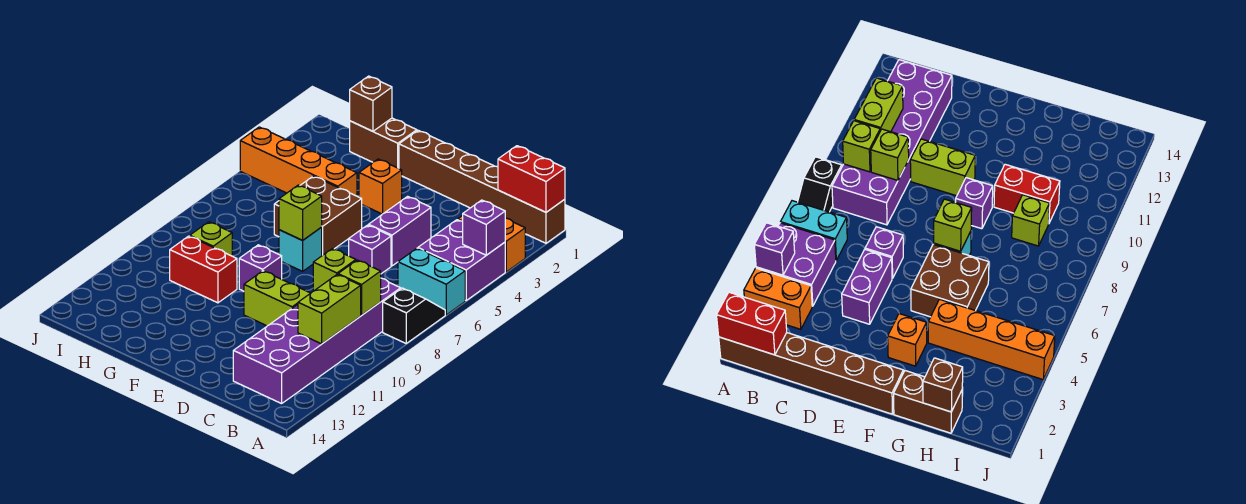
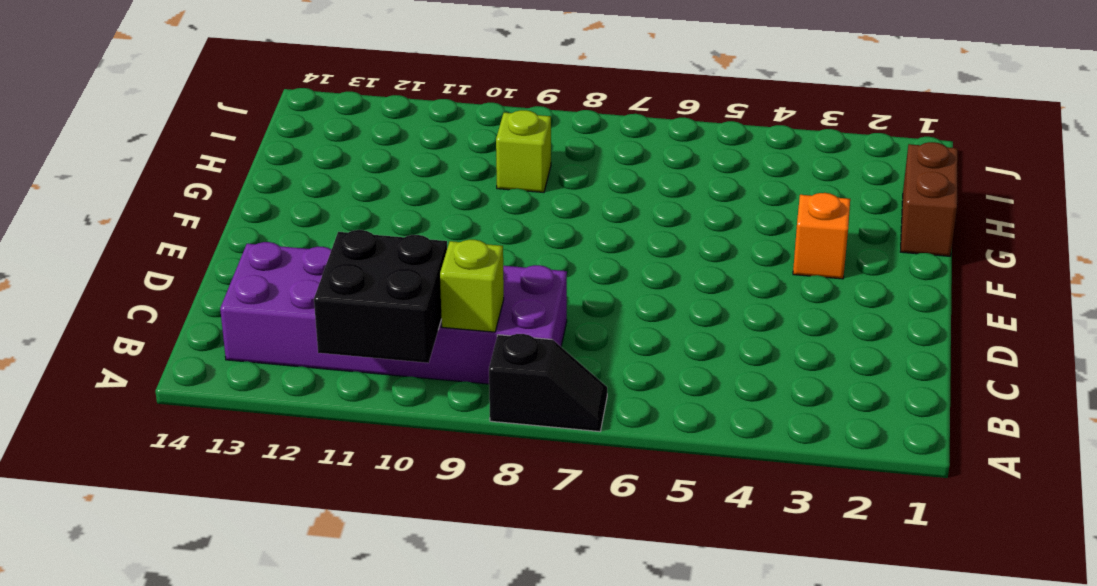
black 2x2 brick [314,230,447,363] -> lime 1x2 brick [298,274,361,344]
none -> brown 1x6 brick [399,130,565,243]
none -> orange 1x2 brick [458,216,525,272]
none -> purple 2x2 brick [418,220,505,300]

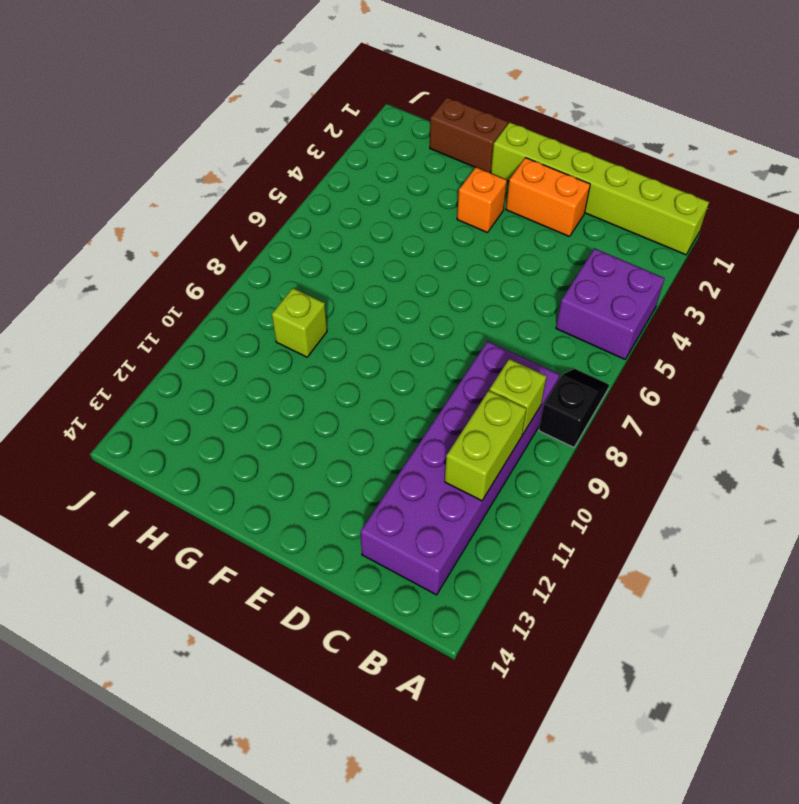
lime 1x6 brick [491,122,709,255] -> brown 1x6 brick [399,130,565,243]
orange 1x2 brick [506,158,590,237] -> orange 1x2 brick moved to [458,216,525,272]
none -> cyan 1x2 brick [398,248,465,315]
none -> purple 1x2 brick [369,196,431,266]
none -> purple 1x1 brick [349,225,391,274]

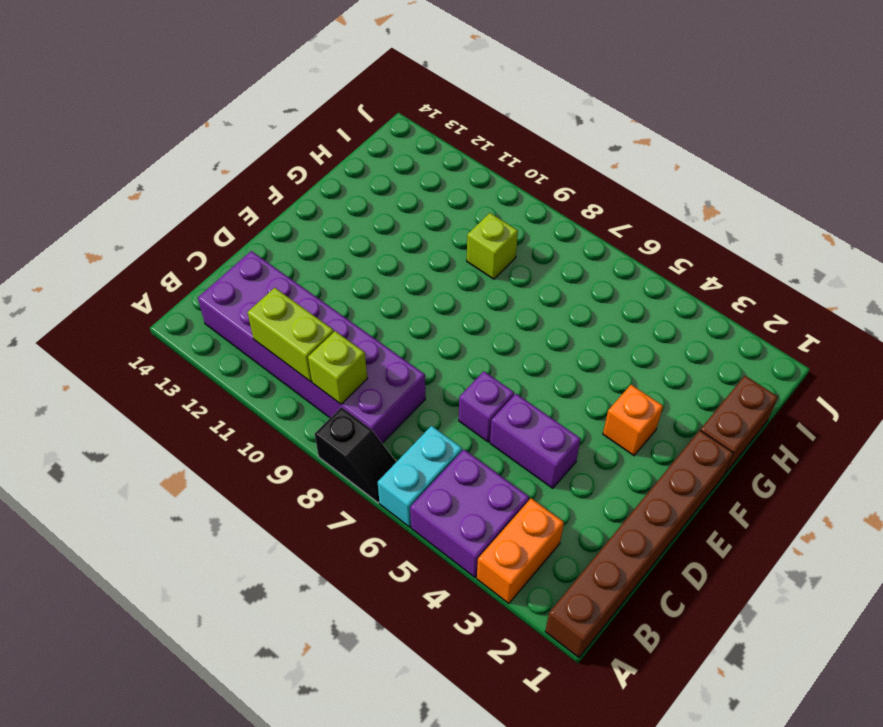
none -> lime 1x2 brick [244,271,310,326]
none -> brown 2x2 brick [274,176,362,255]
none -> cyan 1x1 brick [279,227,322,271]

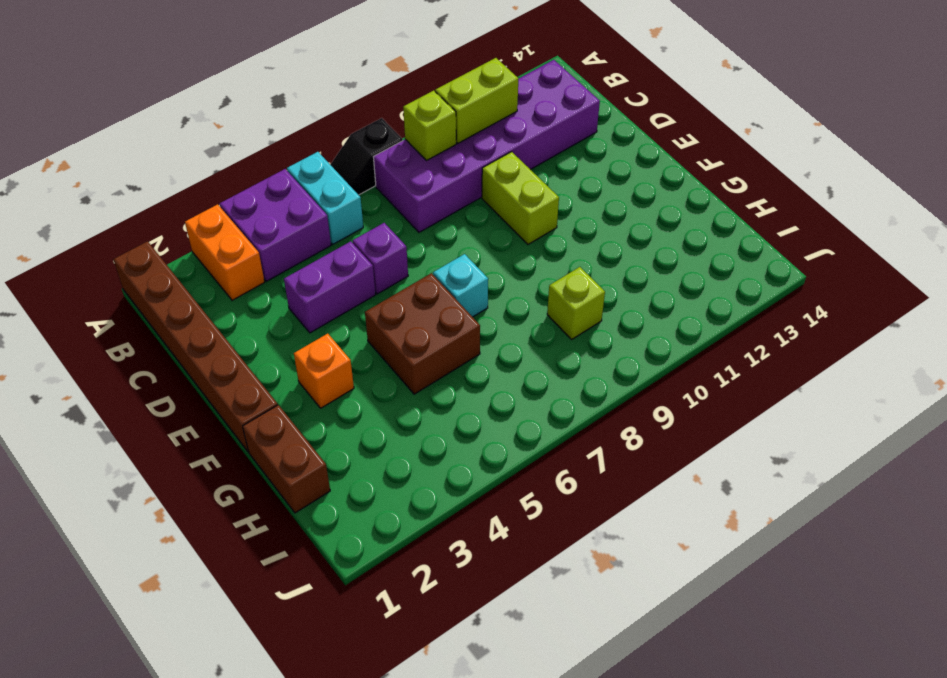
none -> purple 1x1 brick [239,245,282,291]
none -> orange 1x4 brick [240,127,357,196]
none -> red 1x2 brick [170,236,237,303]

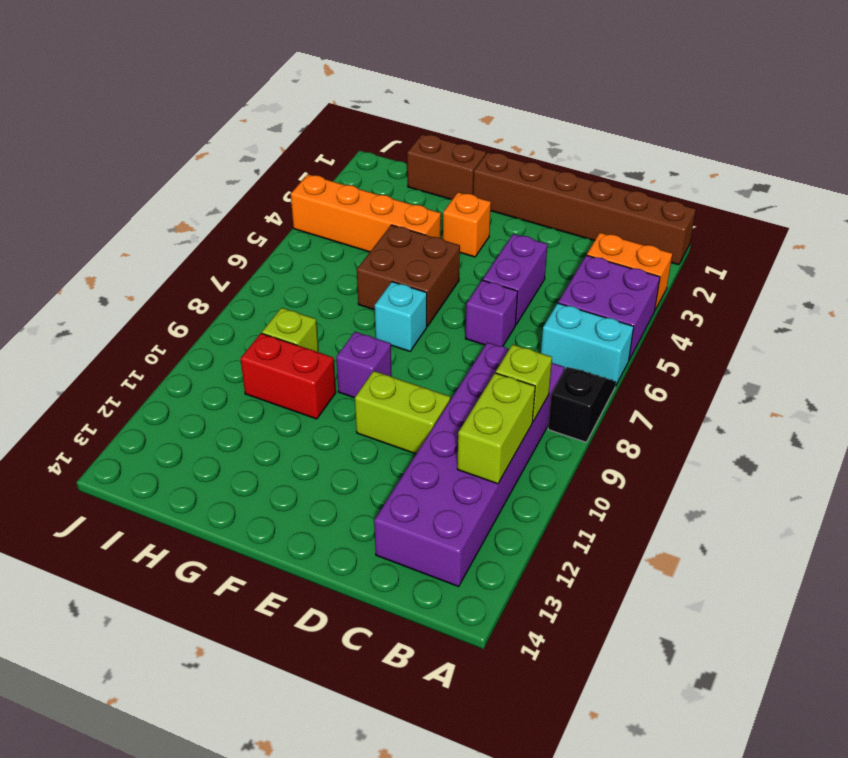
none -> red 1x2 brick [498,146,565,212]
none -> purple 1x1 brick [463,200,505,255]
none -> lime 1x1 brick [313,249,356,291]

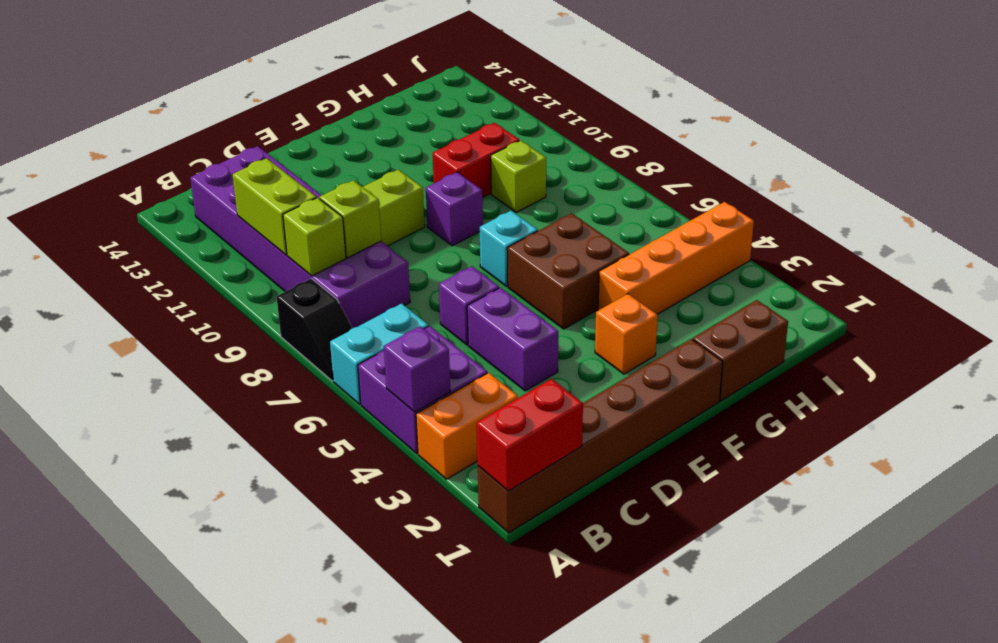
none -> lime 1x1 brick [279,185,322,240]
none -> brown 1x1 brick [350,76,392,131]

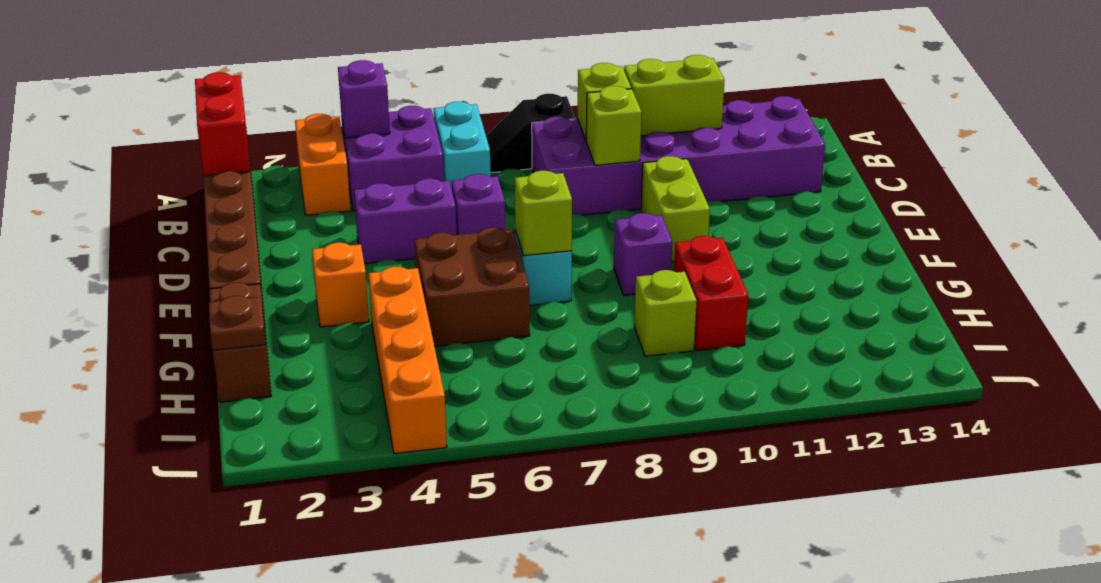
brown 1x1 plate [209,296,266,350] -> brown 1x1 brick [350,76,392,131]

